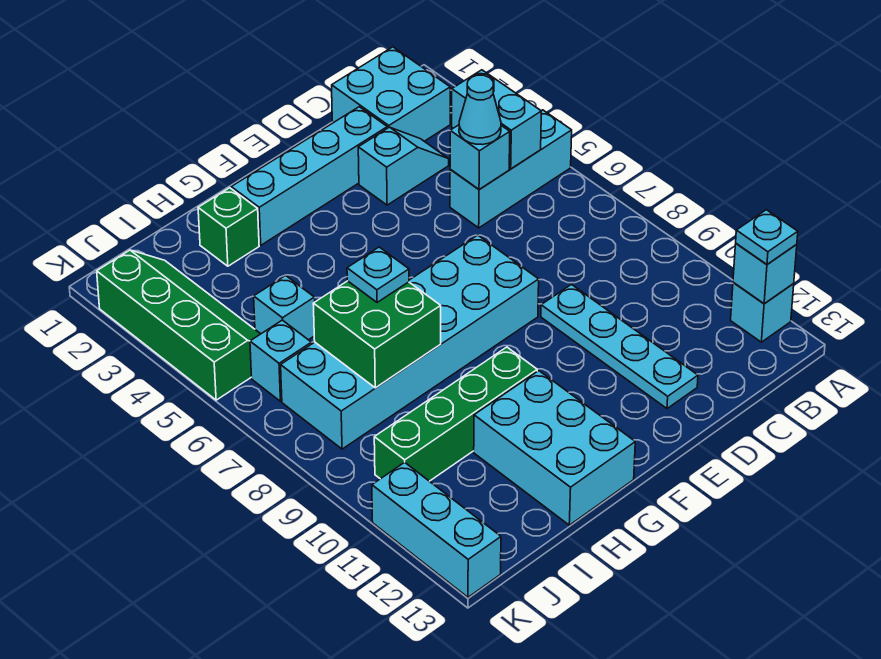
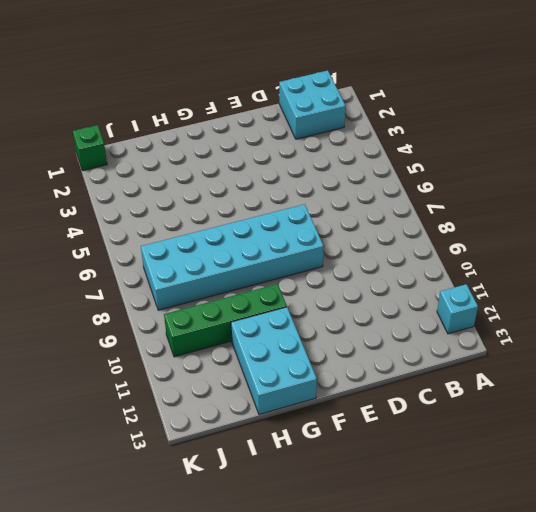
green 1x1 brick [73,125,107,171] -> green 1x1 brick moved to [198,188,259,266]
none -> cyan 1x3 brick [450,110,572,228]
none -> cyan 1x2 slope [358,127,449,205]
none -> cyan 1x4 brick [231,107,387,245]

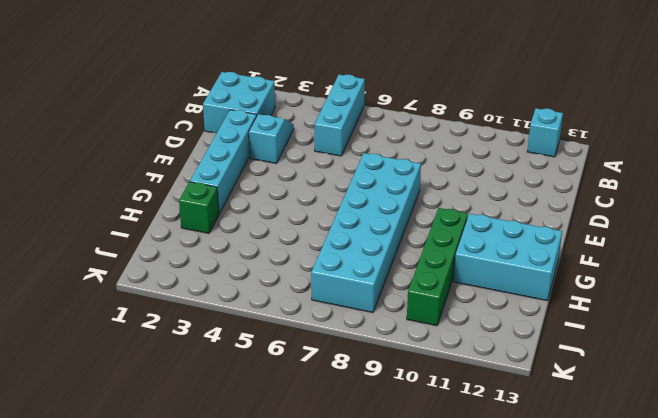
none -> cyan 1x4 plate [541,285,698,409]
none -> cyan 1x1 brick [254,275,315,340]
none -> green 2x4 slope [97,250,260,400]

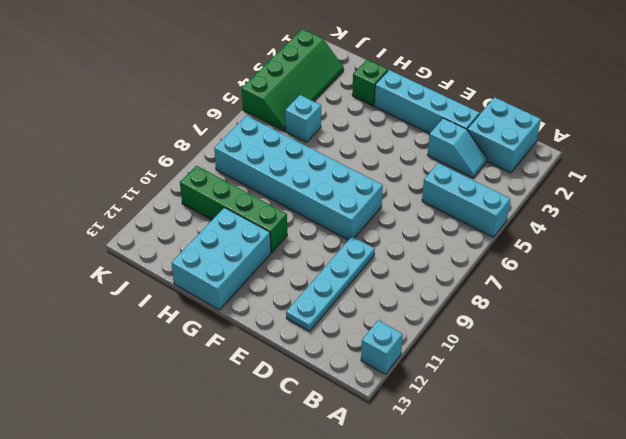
none -> cyan 1x1 brick [250,320,311,401]
none -> cyan 1x3 brick [372,462,501,597]
none -> cyan 1x1 brick [733,244,797,304]

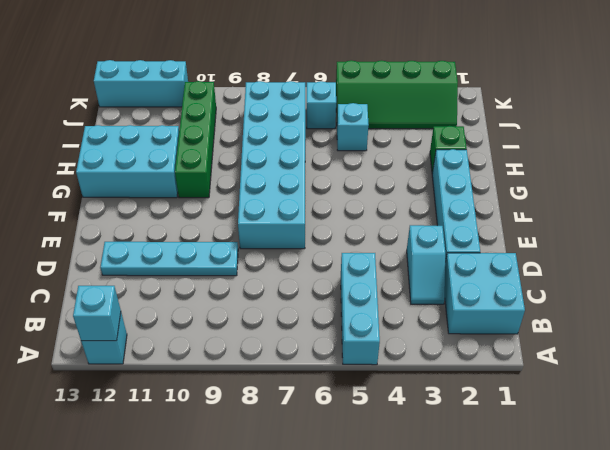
none -> cyan 1x2 brick [452,70,541,169]
none -> cyan 1x1 brick [450,125,510,190]
none -> green 2x2 brick [313,281,441,388]

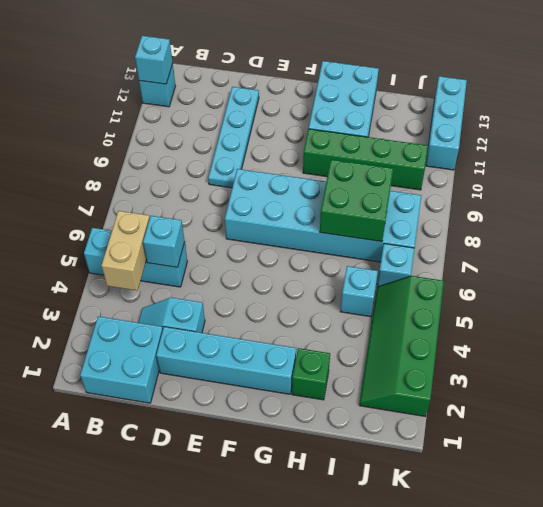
tan 1x2 brick [101,211,150,291] -> cyan 1x2 brick [452,70,541,169]
none -> cyan 1x1 plate [736,210,798,264]
none -> cyan 1x1 cone [459,75,501,145]
none -> cyan 1x1 plate [347,247,409,302]

